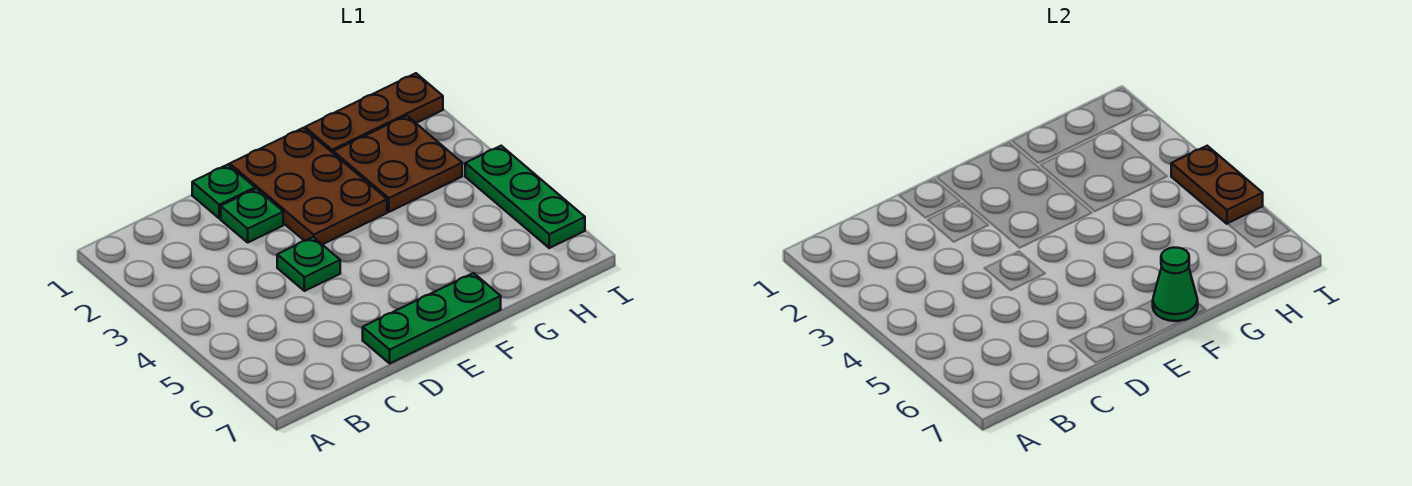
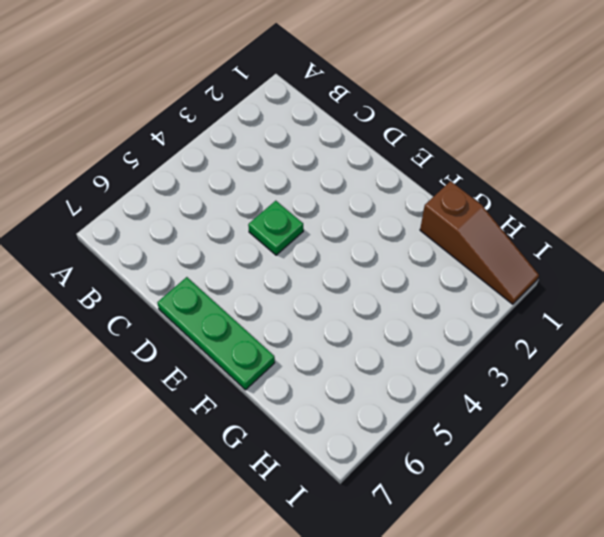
brown 1x3 slope [420,181,539,304] -> brown 1x3 plate [305,73,443,153]
none -> green 1x1 plate [192,165,255,218]
none -> green 1x1 plate [221,189,283,242]

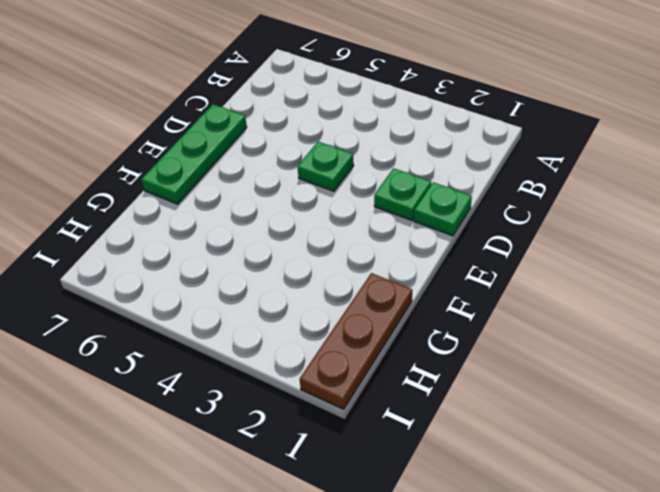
none -> brown 2x3 plate [230,128,387,245]
none -> brown 2x2 plate [333,116,462,212]

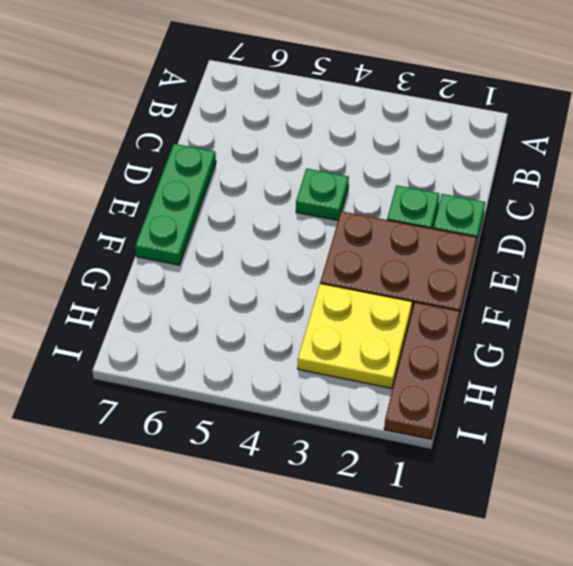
yellow 2x2 plate [298,284,412,388] -> brown 2x2 plate [333,116,462,212]
none -> green 1x3 plate [465,146,585,248]
none -> green 1x1 cone [1153,248,1198,321]

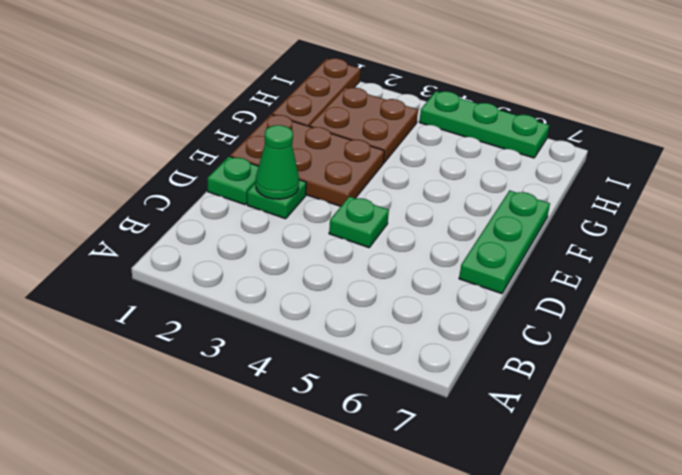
green 1x1 cone [256,125,299,199] -> green 1x1 cone moved to [1153,248,1198,321]
none -> brown 1x2 plate [1171,146,1263,224]

